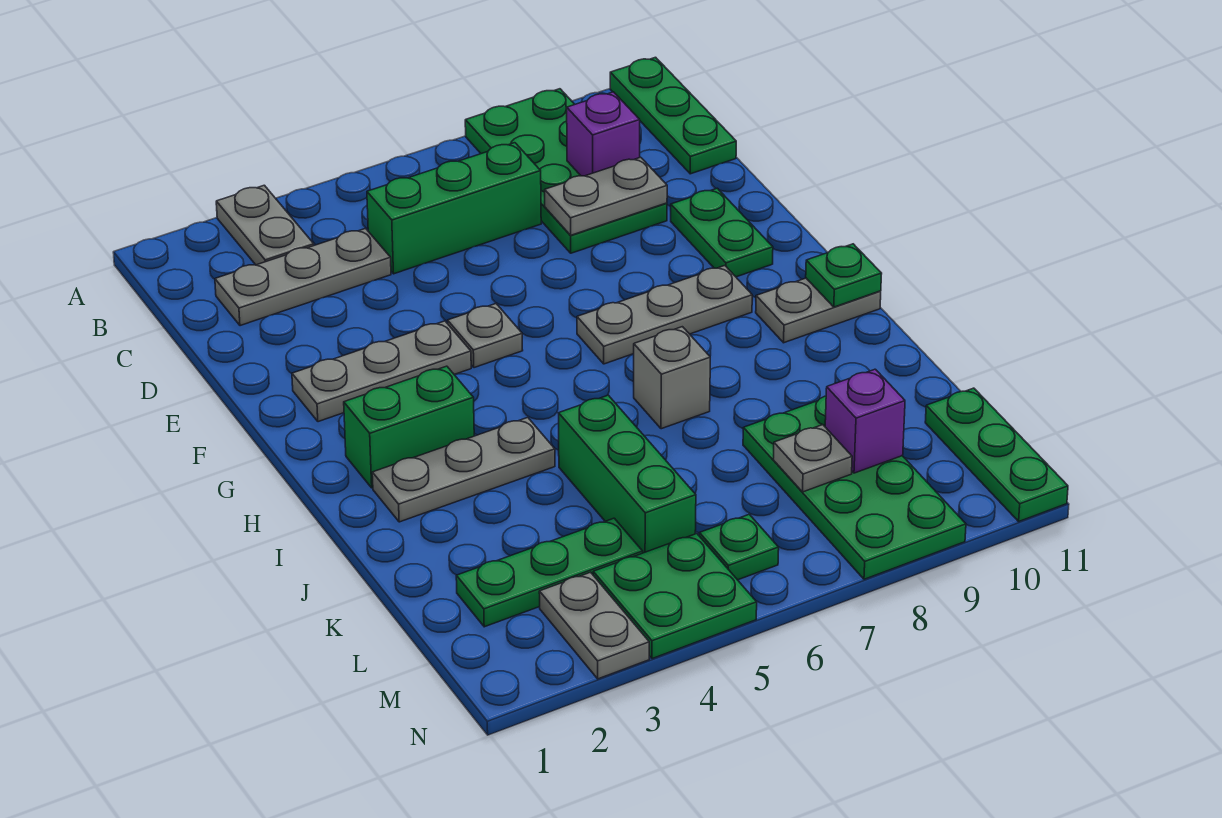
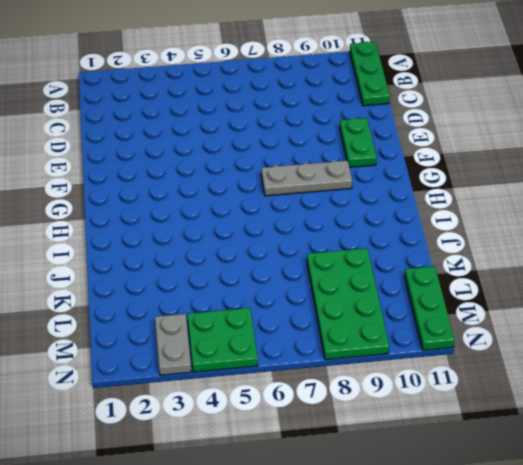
none -> grey 1x2 plate [216,185,314,265]
none -> green 2x4 plate [465,89,667,253]
none -> grey 1x3 plate [215,229,391,326]

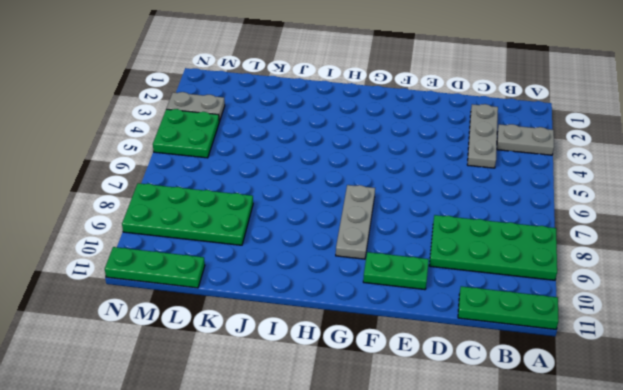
none -> green 1x3 brick [367,143,541,274]
none -> grey 1x3 plate [292,321,471,422]
none -> grey 1x1 plate [448,304,523,368]

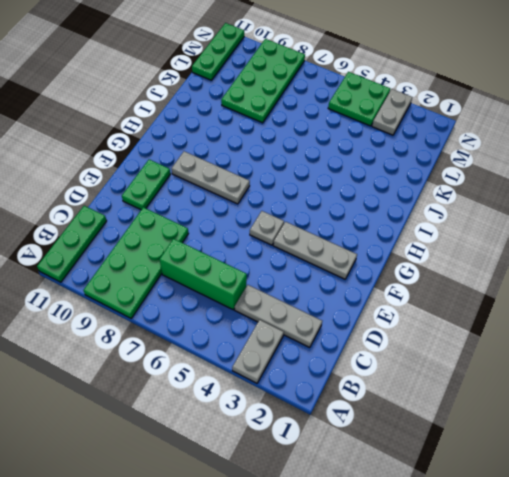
none -> green 1x2 brick [344,366,474,488]
none -> grey 1x2 plate [756,278,881,343]
none -> grey 1x3 plate [372,418,555,522]

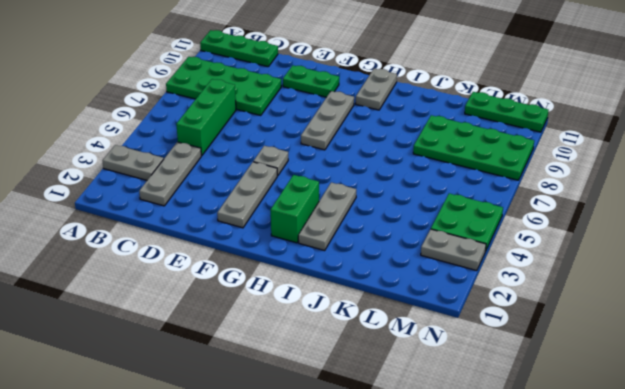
none -> grey 1x1 brick [634,327,710,429]
none -> green 1x3 brick [559,395,696,553]
none -> green 1x3 plate [456,518,643,627]

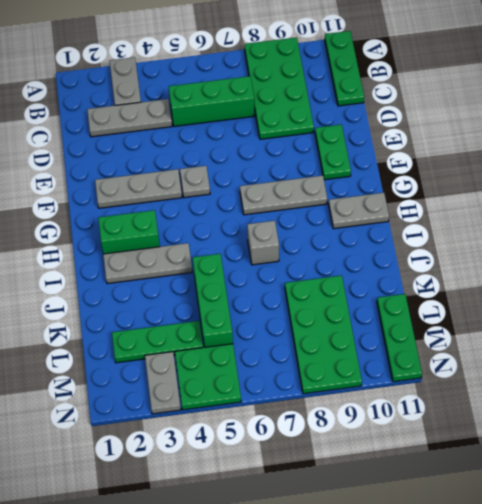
none -> green 1x1 plate [699,514,779,580]
none -> purple 1x1 brick [567,92,640,176]
none -> grey 1x2 plate [545,157,667,235]

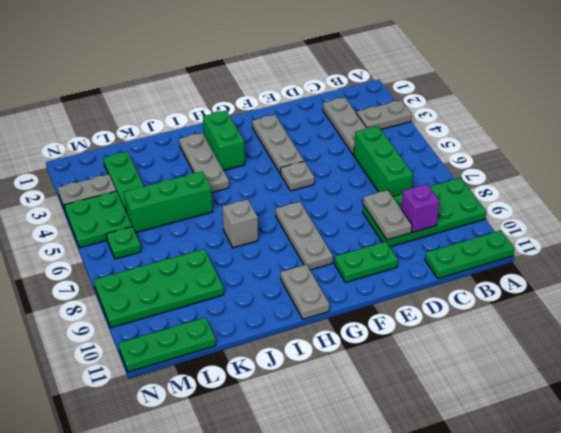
none -> green 1x1 plate [806,244,882,307]
none -> grey 1x1 plate [773,425,852,492]
none -> purple 1x1 brick [825,369,905,473]

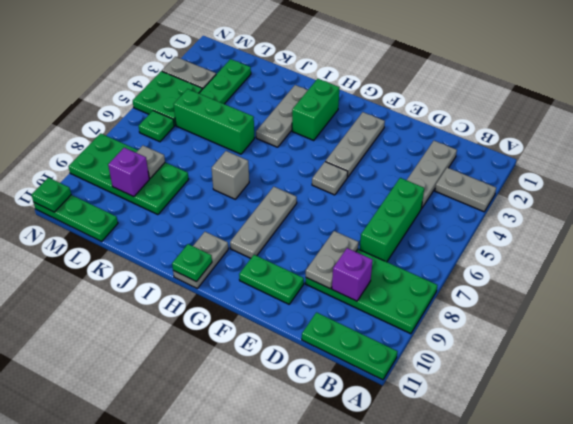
green 1x1 plate [32,178,71,212] -> none

